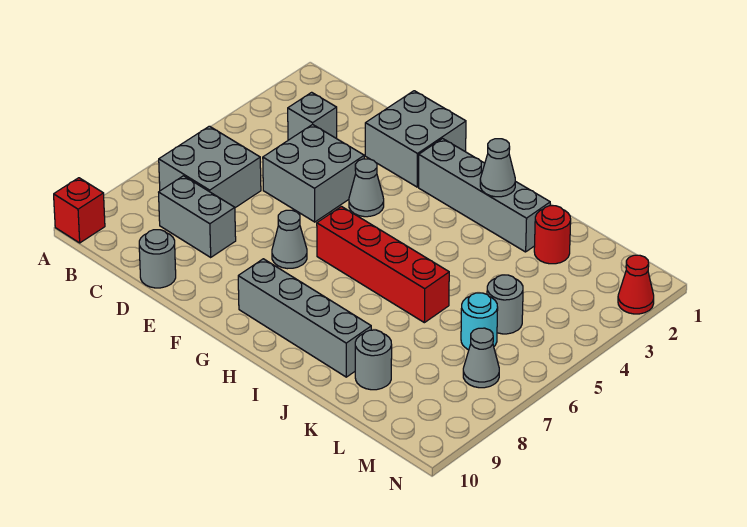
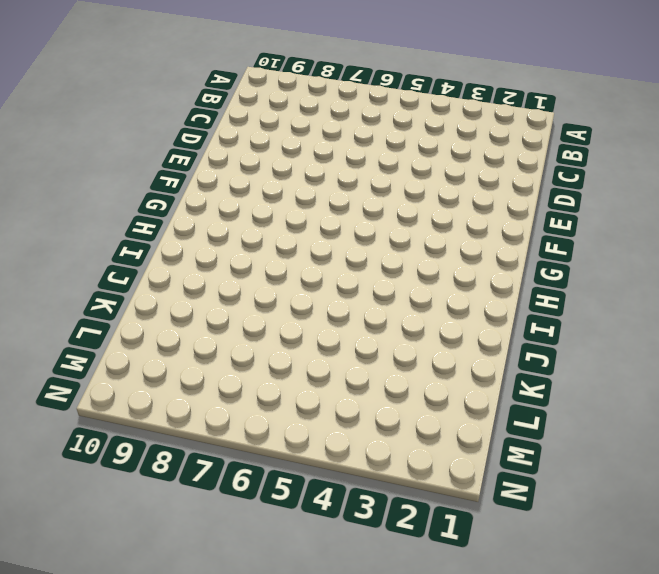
none -> red 1x1 brick [54,178,105,243]
none -> grey 2x2 brick [159,126,261,208]
none -> grey 1x1 brick [288,92,337,140]

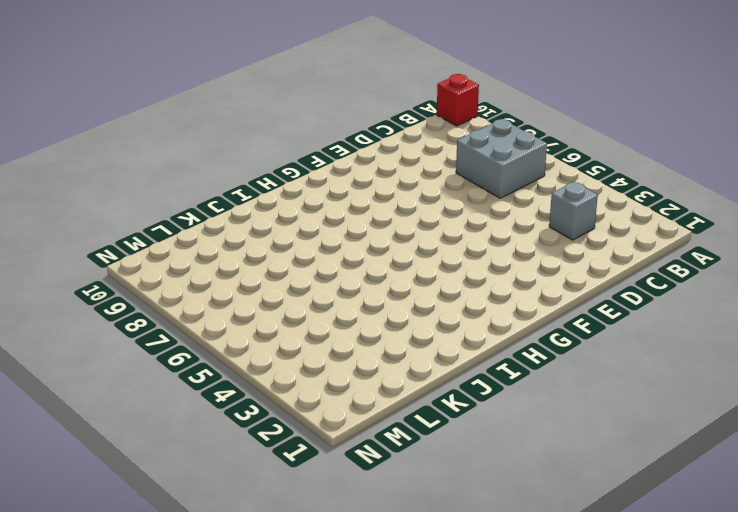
none -> grey 1x2 brick [159,176,236,257]
none -> grey 2x2 brick [263,124,364,222]
none -> grey 1x1 round brick [139,230,176,288]

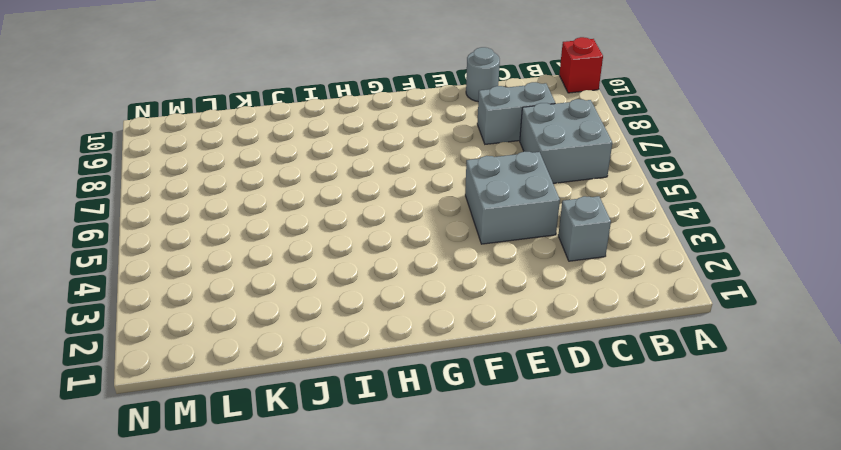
none -> grey 2x2 brick [365,91,466,187]
none -> grey 1x1 cone [349,159,384,217]
none -> grey 1x1 cone [272,210,307,269]

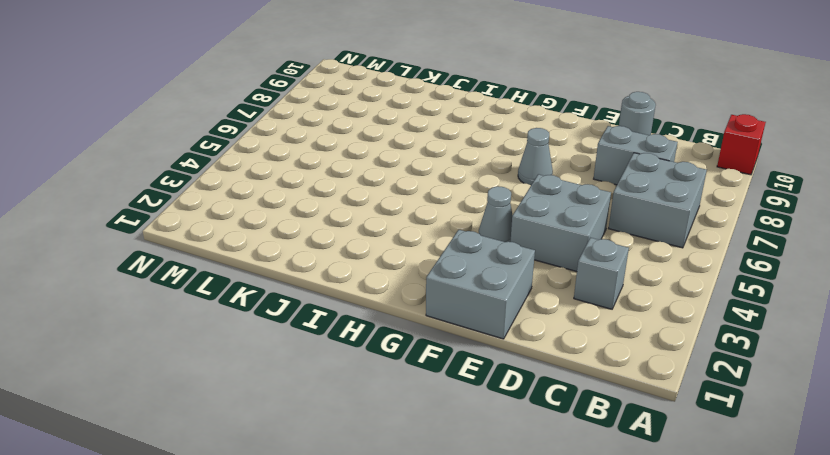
none -> grey 1x4 brick [419,139,550,252]
none -> red 1x4 brick [317,206,449,323]
none -> grey 1x4 brick [238,259,371,377]

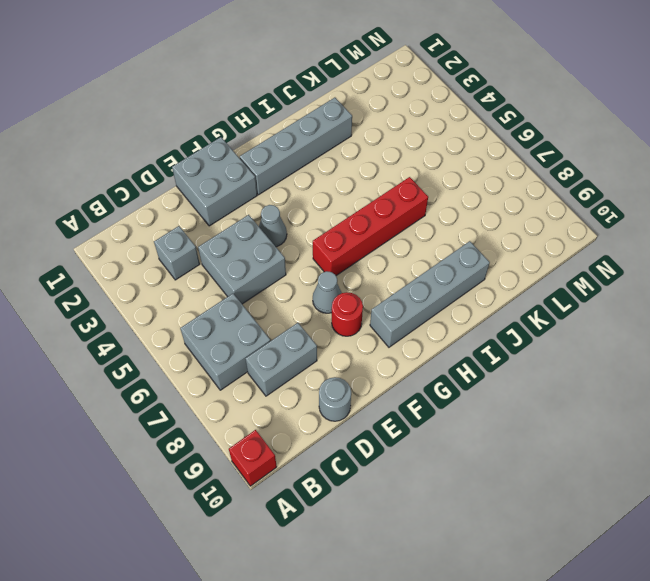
red 1x1 round brick [332,292,363,336] -> red 1x1 round brick moved to [534,206,571,264]
none -> grey 1x1 round brick [355,330,392,390]
none -> grey 1x1 round brick [487,275,523,334]
none -> cyan 1x1 round brick [461,293,498,350]

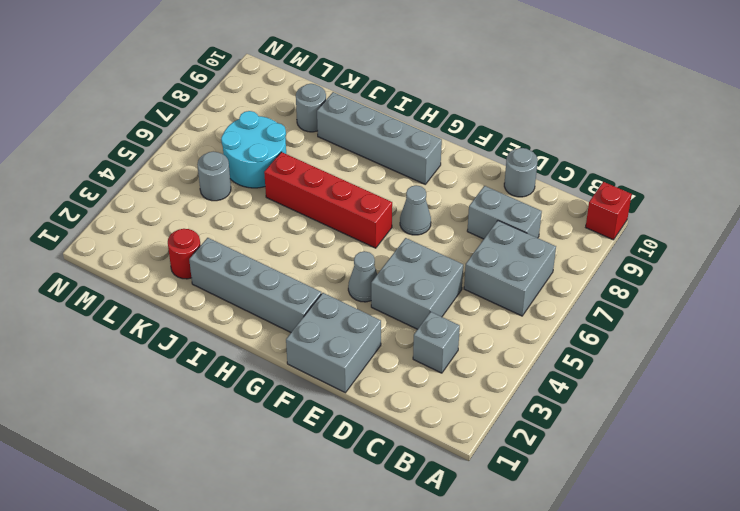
cyan 2x2 round brick [221,111,286,188] -> cyan 1x1 round brick [461,293,498,350]
none -> grey 1x1 cone [463,328,499,388]
none -> red 1x1 cone [618,255,654,314]
none -> grey 1x1 cone [480,139,515,197]

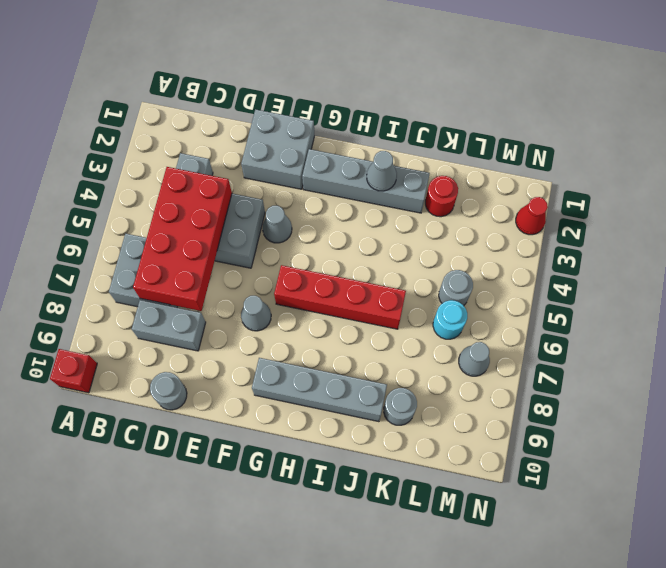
red 2x4 brick [133,167,232,311] -> none

